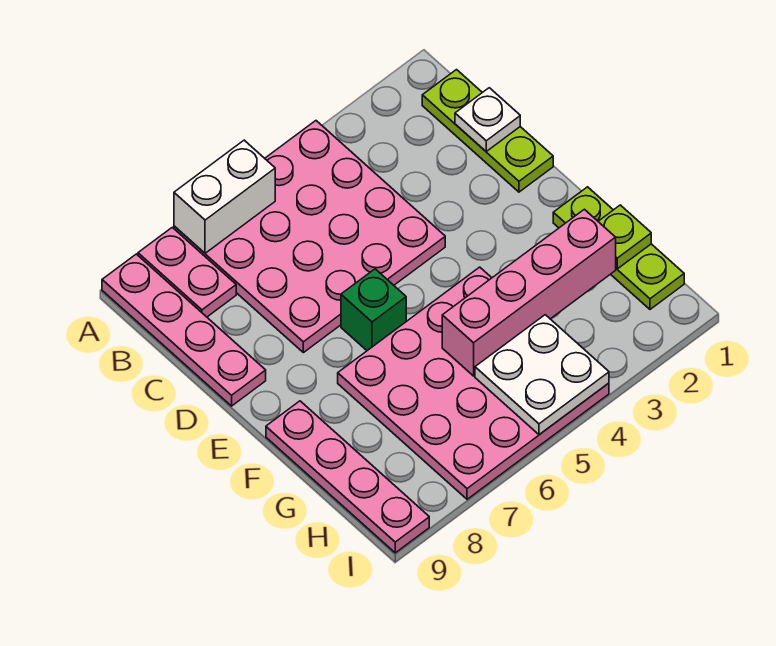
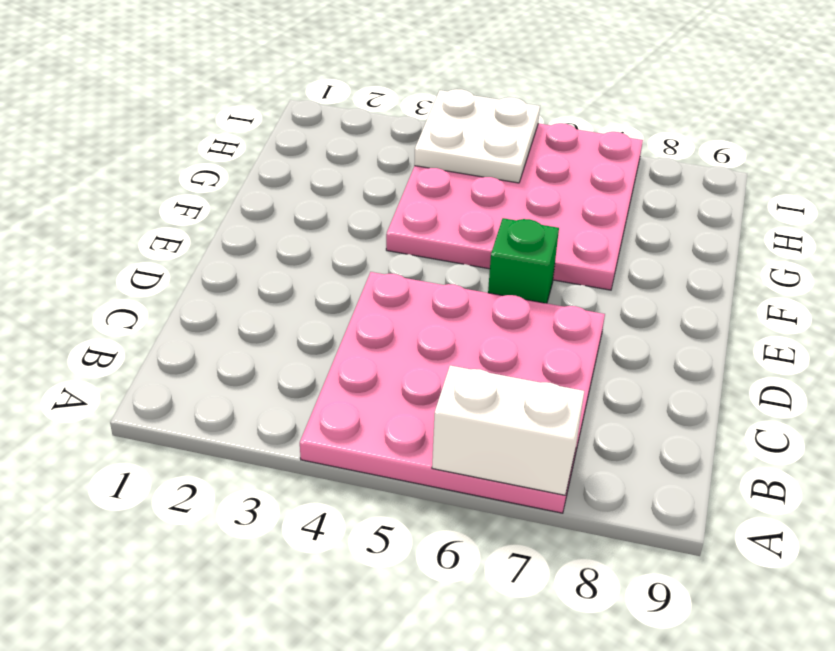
none -> pink 1x2 plate [138,227,236,317]
none -> pink 1x4 plate [102,254,266,406]
none -> lime 1x3 plate [422,70,553,192]

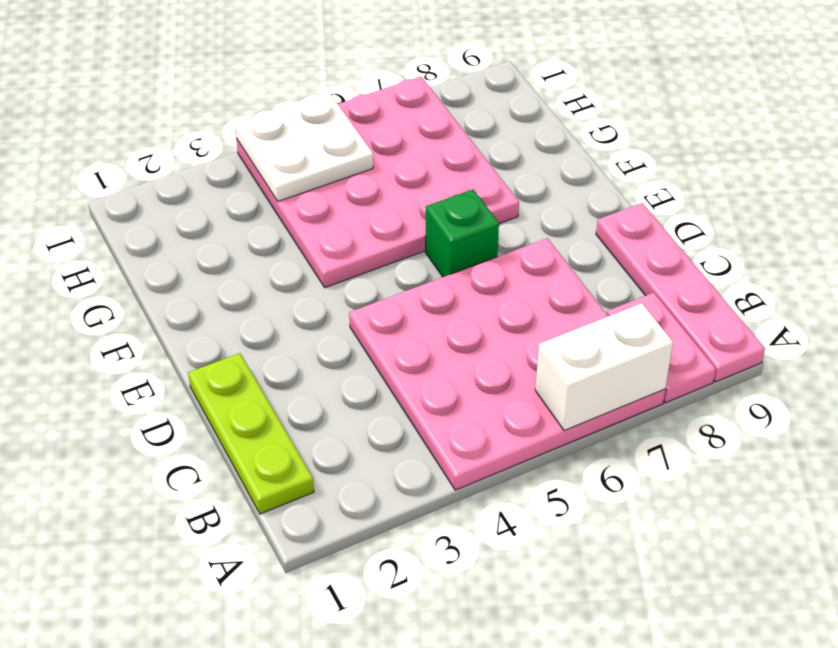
none -> lime 1x3 plate [553,187,684,309]
none -> pink 1x4 plate [266,401,429,553]
none -> white 1x1 plate [455,88,520,151]

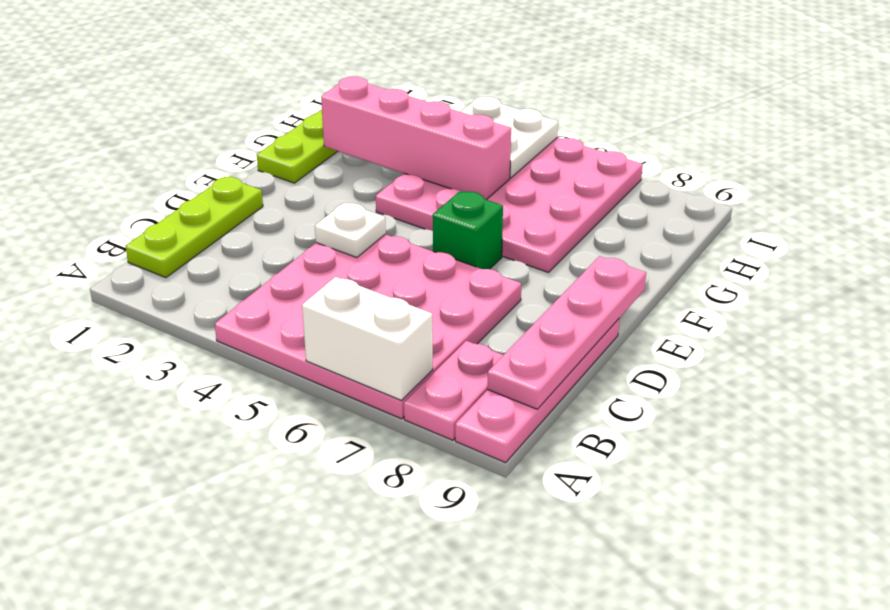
pink 1x4 plate [487,256,646,409] -> pink 1x4 plate moved to [266,401,429,553]
white 1x1 plate [315,203,386,258] -> white 1x1 plate moved to [455,88,520,151]
none -> lime 1x1 plate [598,205,651,269]

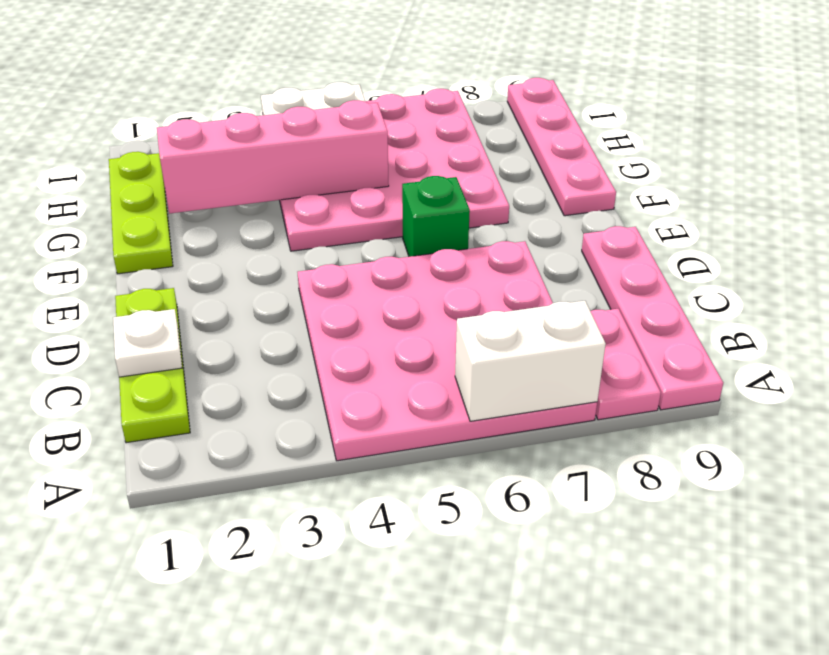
none -> lime 1x1 plate [598,205,651,269]

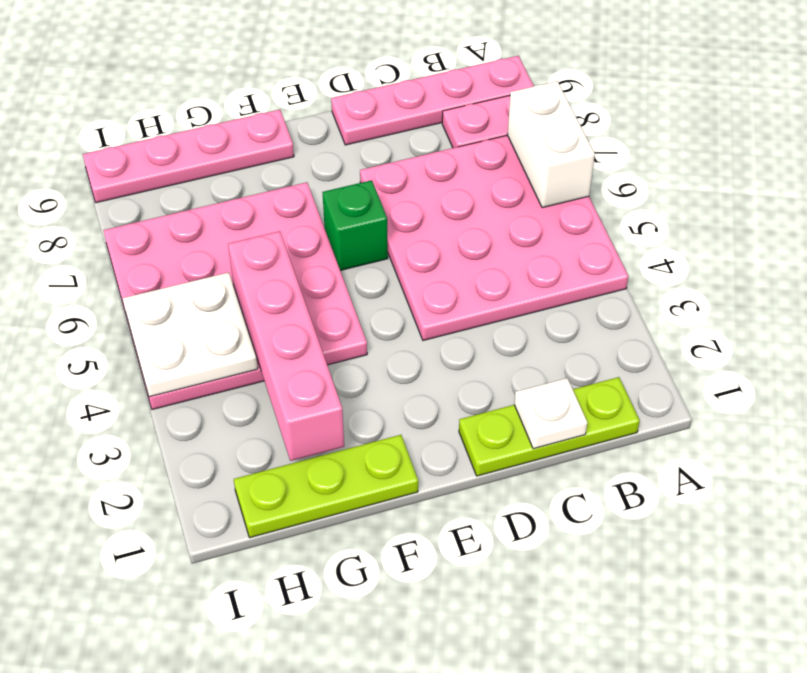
none -> lime 1x1 plate [598,205,651,269]

